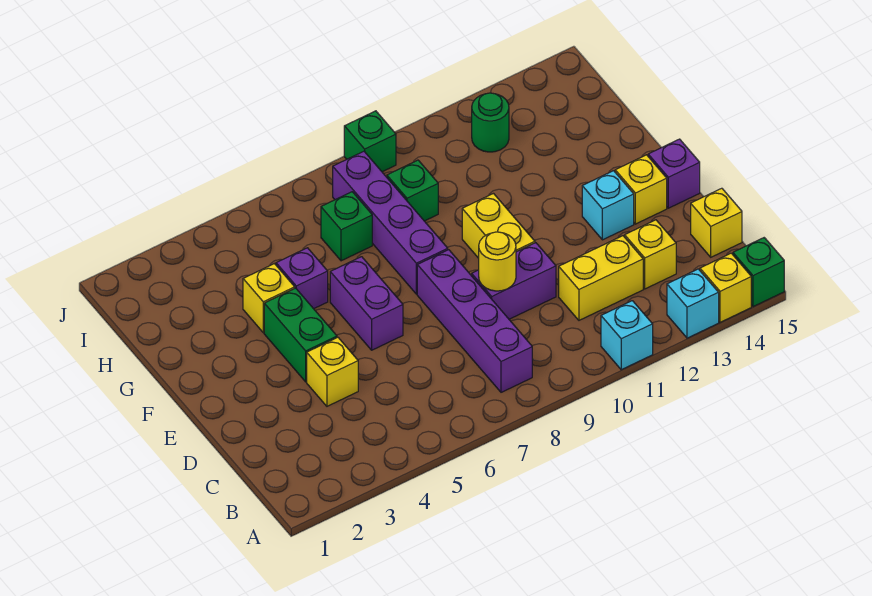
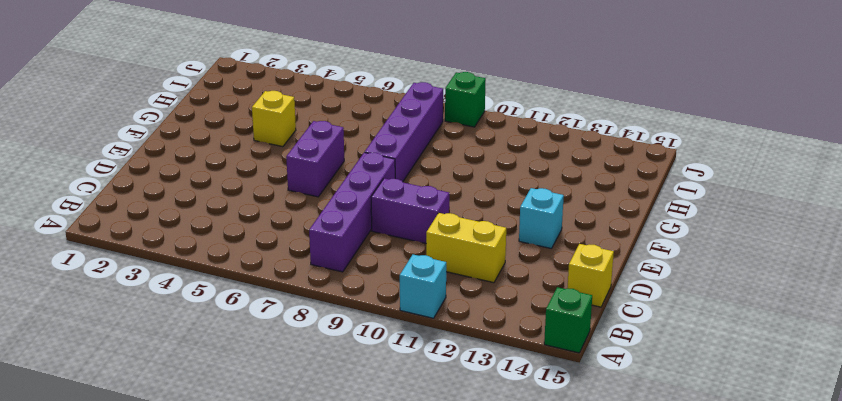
none -> cyan 1x1 brick [667,269,719,338]
none -> yellow 1x1 brick [700,253,751,322]
none -> yellow 1x1 brick [625,220,676,289]

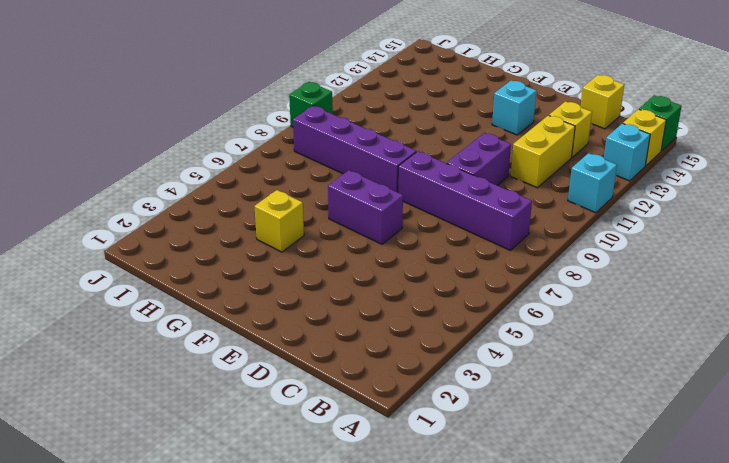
none -> yellow 1x1 brick [307,337,358,406]
none -> green 1x2 brick [264,288,337,382]
none -> yellow 1x2 brick [462,194,535,258]

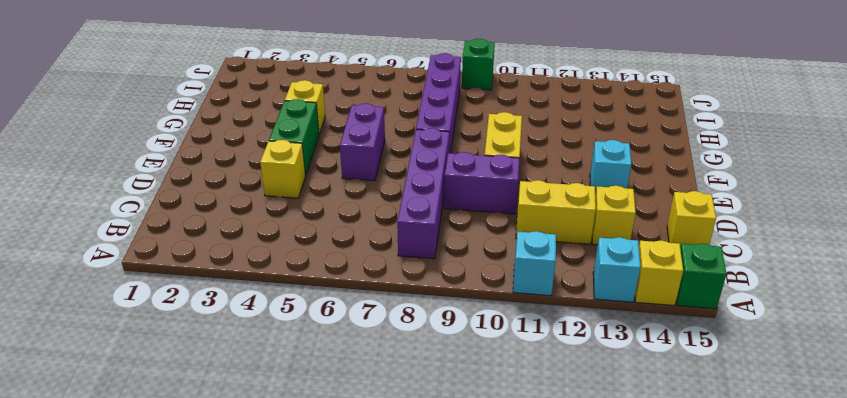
none -> yellow 1x1 brick [615,155,667,224]
none -> purple 1x1 brick [648,139,700,208]
none -> purple 1x1 brick [276,248,328,309]

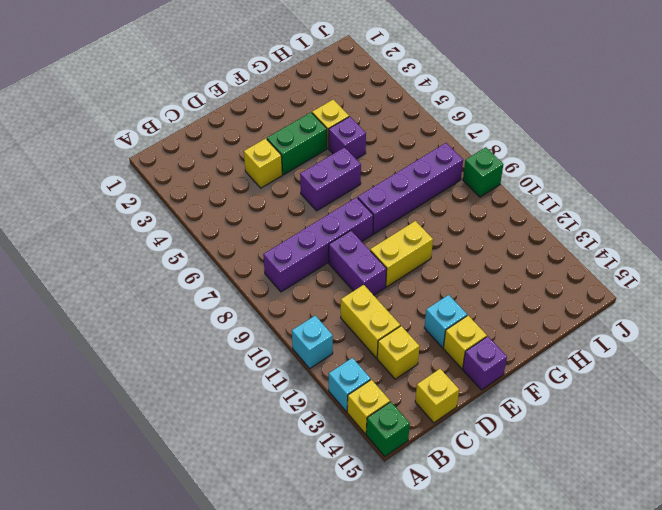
none -> green 1x1 brick [321,192,372,261]
none -> green 1x1 brick [387,160,438,221]
none -> green 1x1 round brick [472,93,509,152]

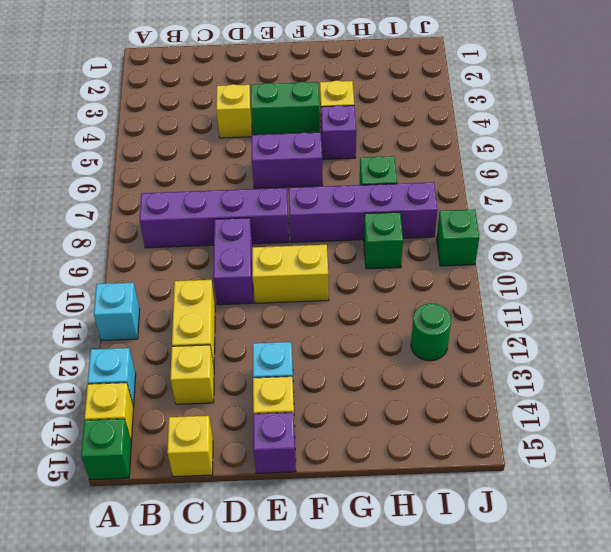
none -> yellow 1x1 round brick [479,232,516,291]

